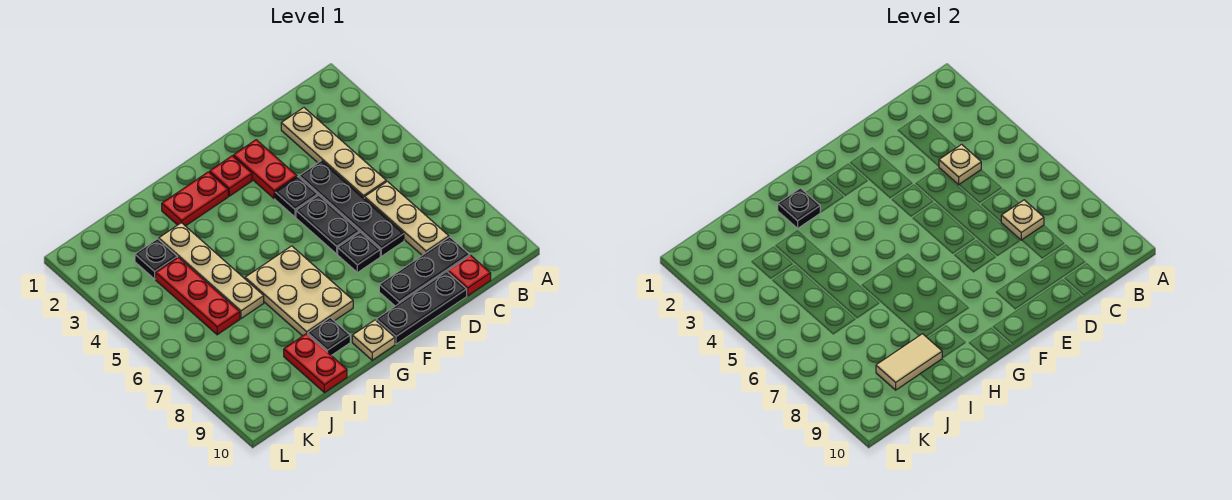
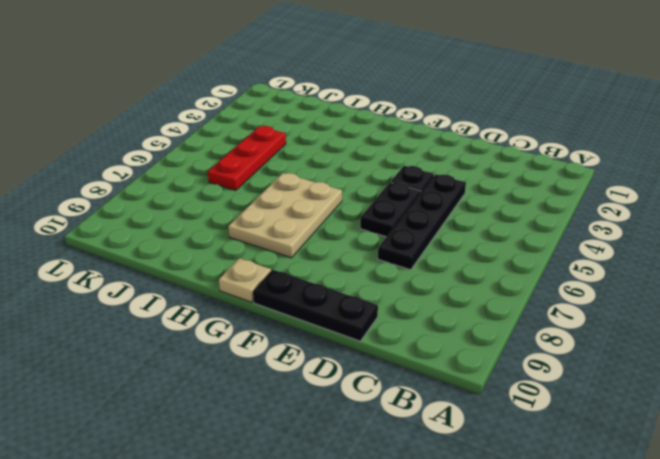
none -> tan 1x4 plate [281,108,386,198]
none -> tan 1x3 plate [365,181,449,255]
none -> black 1x3 plate [379,237,470,306]

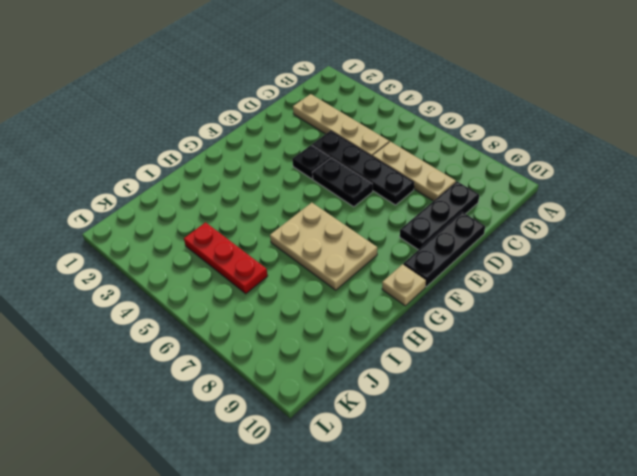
none -> red 1x1 plate [448,255,491,296]
none -> red 1x2 plate [233,140,297,199]
none -> black 1x1 plate [338,232,380,273]

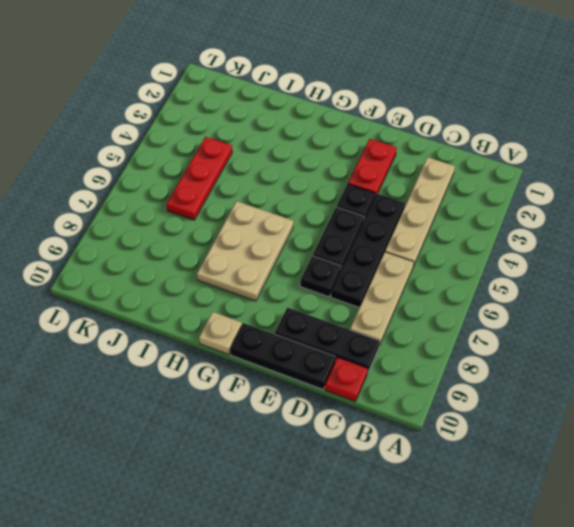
none -> red 1x1 plate [210,156,252,196]
none -> red 1x2 plate [162,172,228,226]
none -> black 1x1 plate [308,318,350,355]

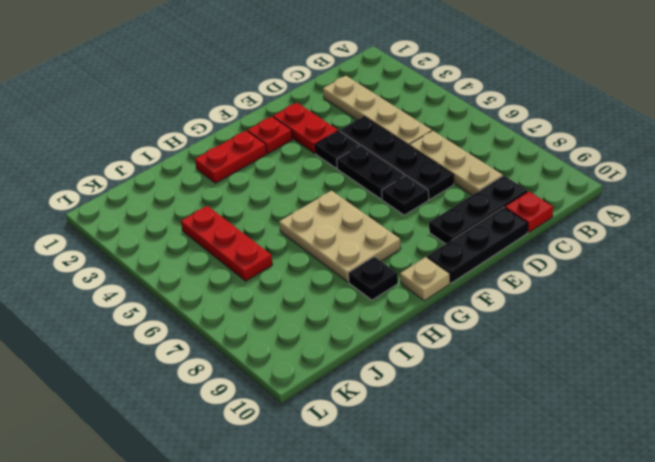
none -> tan 1x4 plate [159,223,264,319]
none -> red 1x2 plate [284,334,347,393]
none -> black 1x1 plate [135,239,177,279]

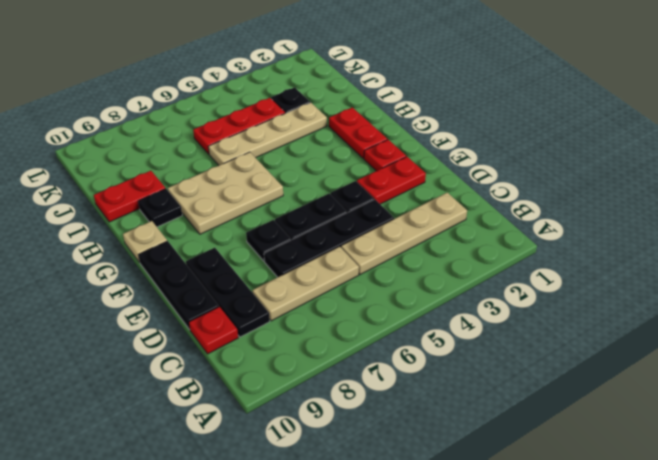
none -> tan 1x1 plate [939,144,981,185]
none -> tan 1x1 plate [1001,200,1044,240]
none -> black 1x1 plate [778,188,820,228]

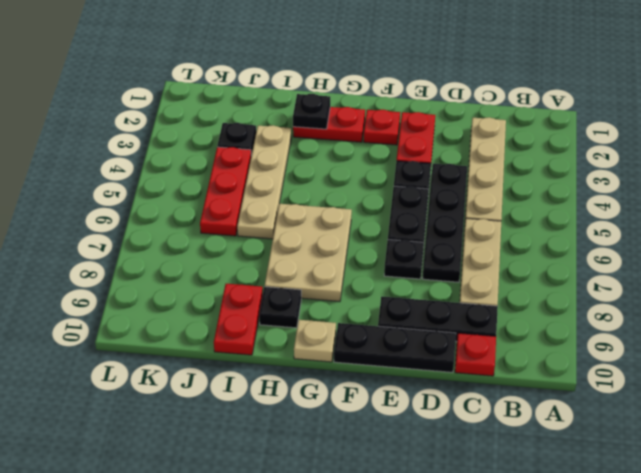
none -> tan 1x1 plate [939,144,981,185]
none -> tan 1x1 plate [1001,200,1044,240]
none -> tan 1x2 tile [876,334,942,390]

